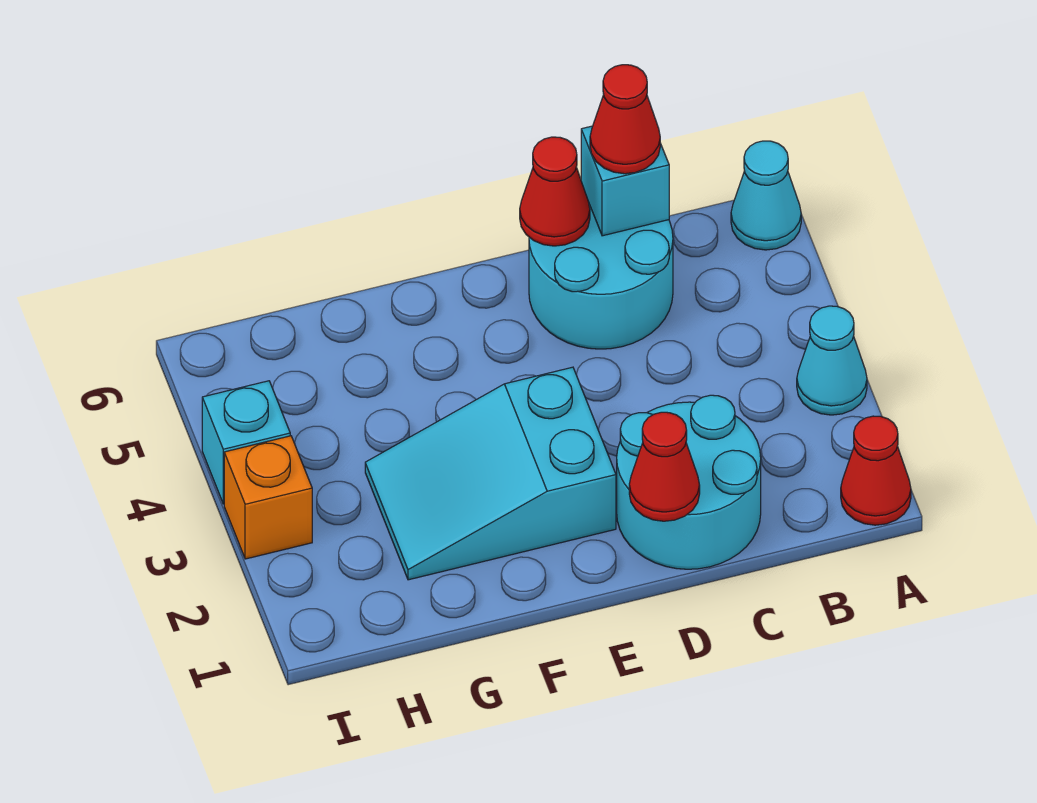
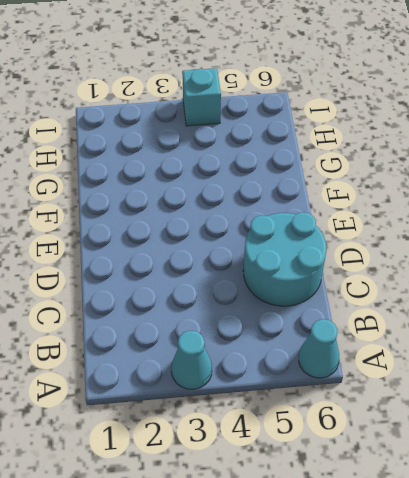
none -> red 1x1 cone [841,416,911,525]
none -> cyan 2x2 round brick [617,395,761,569]
none -> cyan 2x3 slope [365,367,616,580]

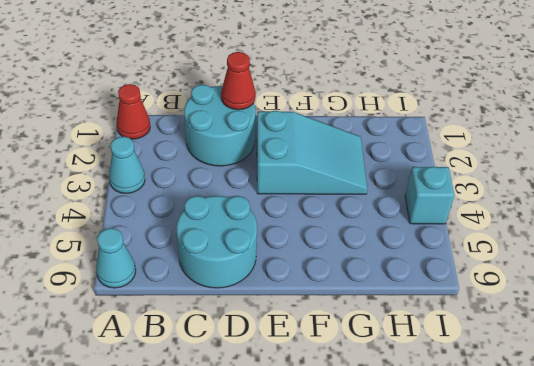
none -> orange 1x1 brick [224,436,312,559]
none -> cyan 1x1 brick [581,126,669,236]
none -> red 1x1 cone [520,137,590,246]

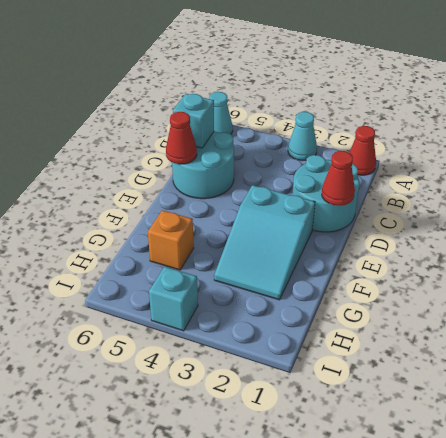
orange 1x1 brick [148,210,194,270] -> orange 1x1 brick moved to [224,436,312,559]
none -> red 1x1 cone [590,65,660,174]

